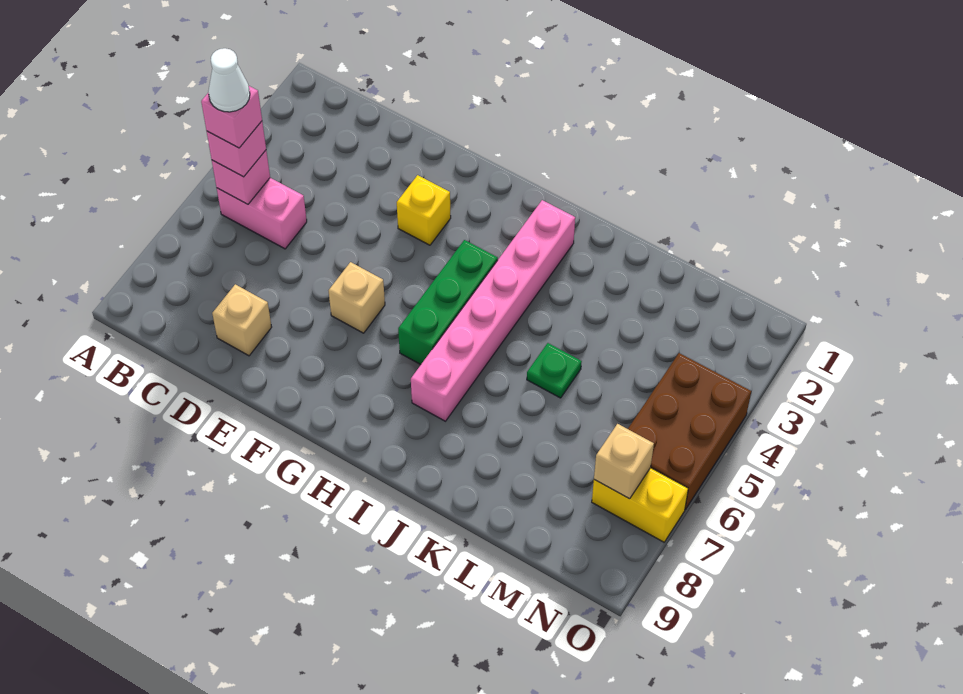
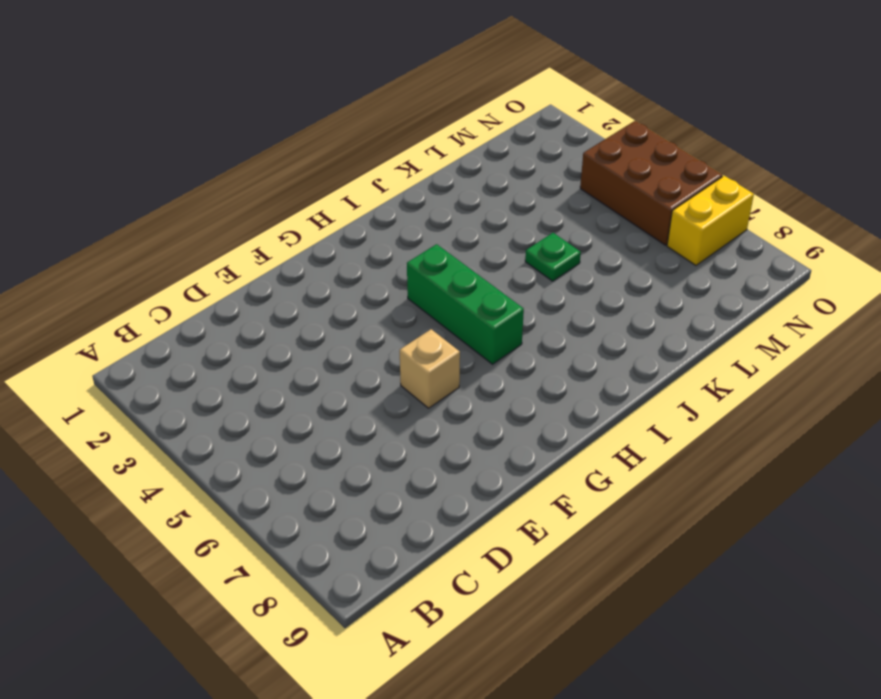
none -> pink 1x2 brick [217,178,307,249]
none -> tan 1x1 brick [212,284,272,356]
none -> yellow 1x1 brick [397,175,451,245]

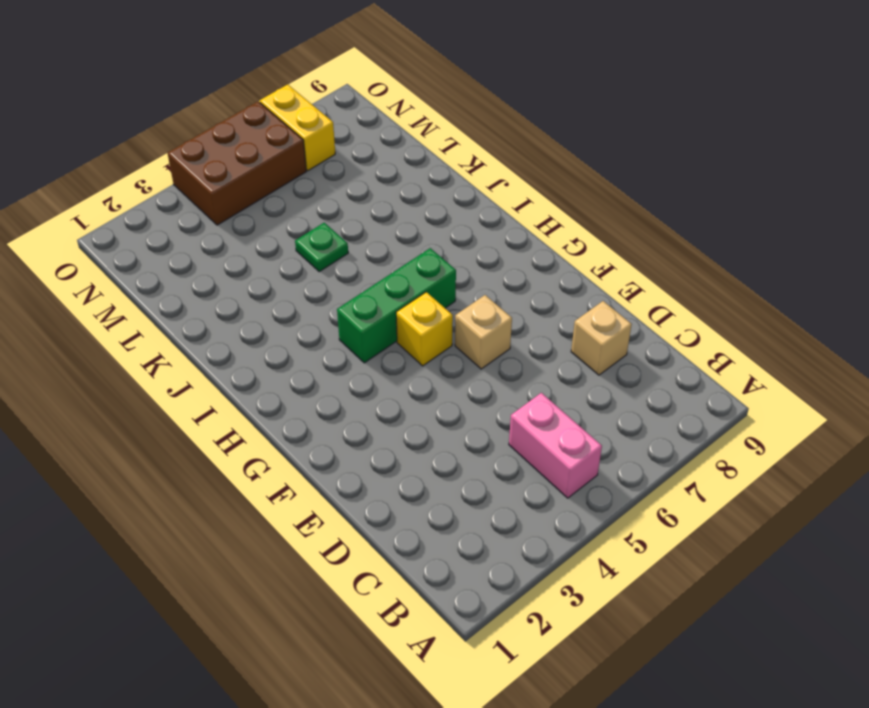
yellow 1x1 brick [396,292,453,366] -> yellow 1x1 brick moved to [397,175,451,245]
none -> pink 1x6 brick [411,200,575,421]
none -> pink 1x1 brick [212,150,270,204]
none -> tan 1x1 brick [594,424,654,499]

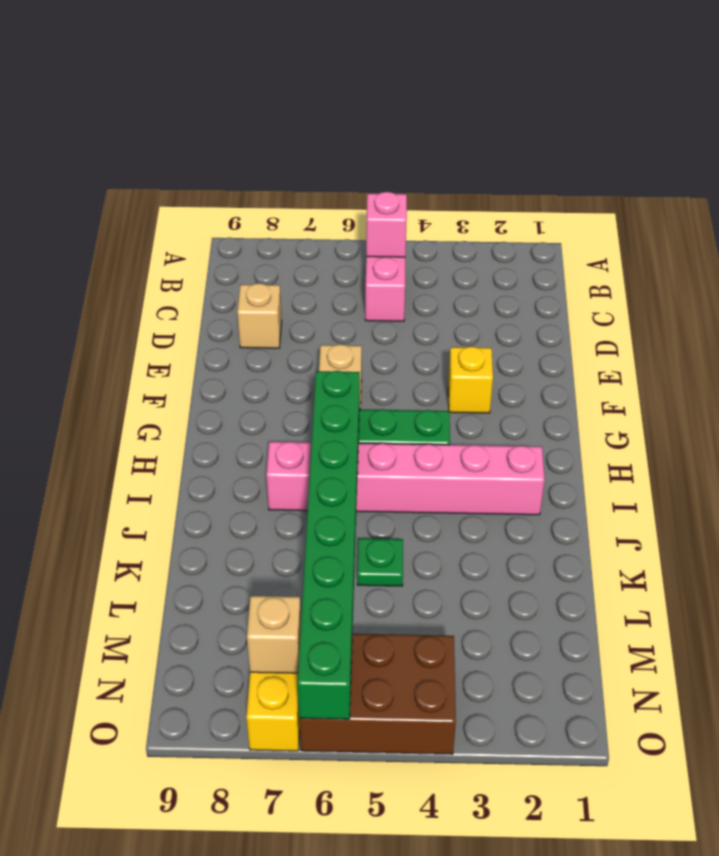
green 1x8 brick [297,371,360,719] -> none
none -> pink 1x1 brick [207,121,266,177]
none -> pink 1x1 brick [201,86,262,148]
none -> white 1x1 cone [208,48,250,112]

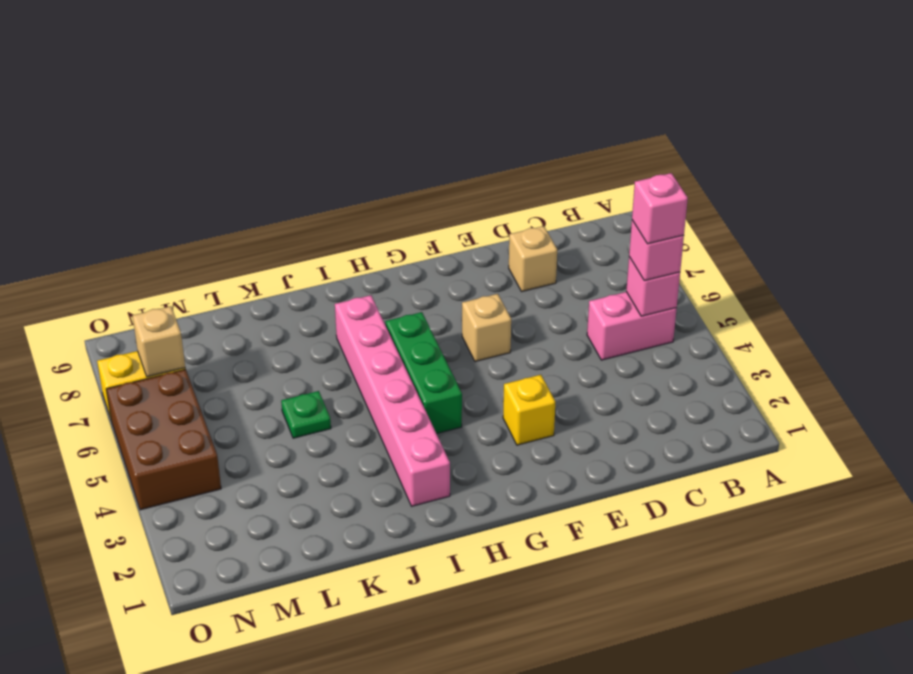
none -> white 1x1 cone [208,48,250,112]

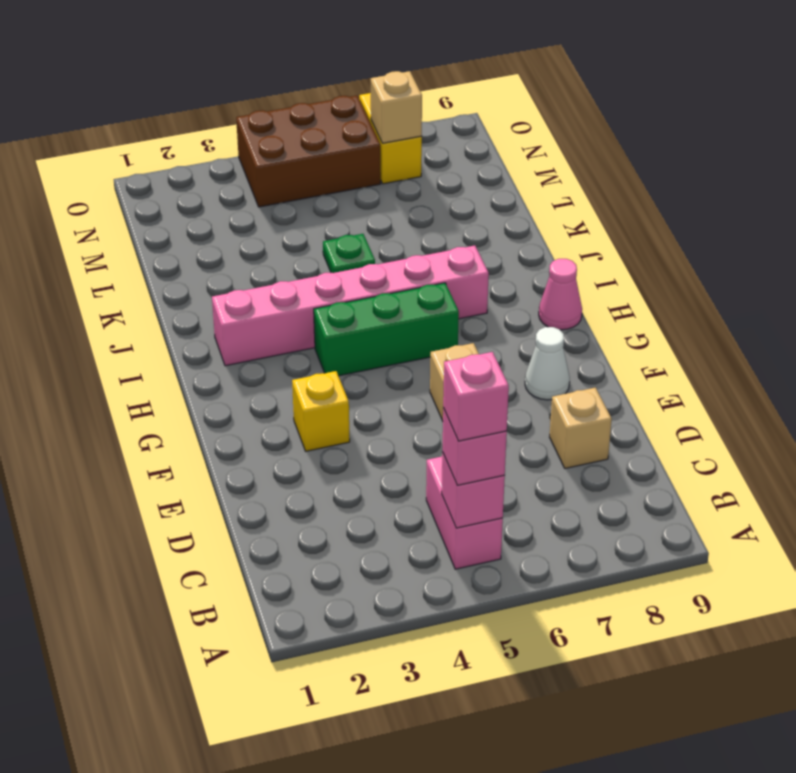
white 1x1 cone [525,327,570,400] -> white 1x1 cone moved to [208,48,250,112]
pink 1x1 cone [539,259,582,330] -> none

